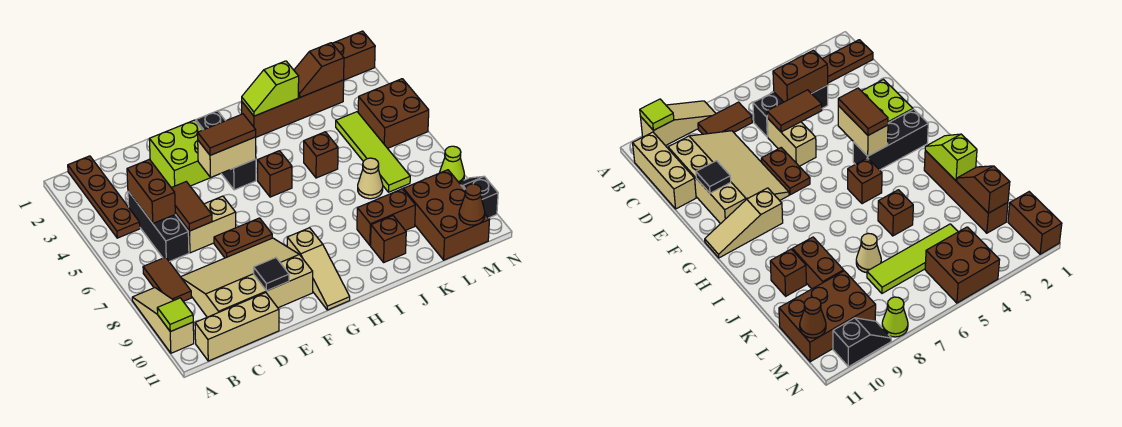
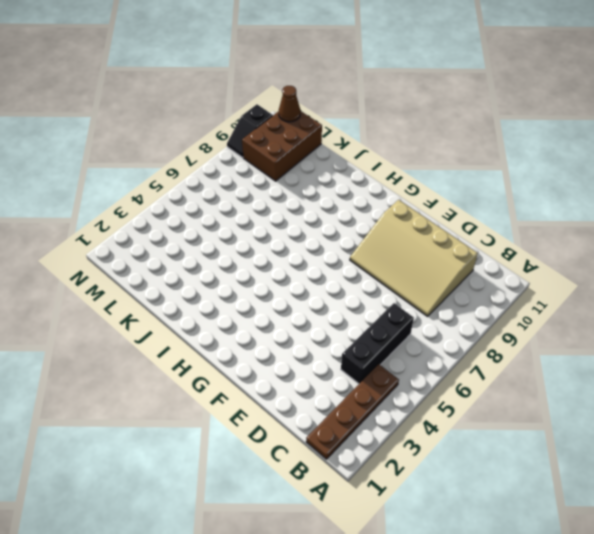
none -> tan 1x3 slope [132,288,194,353]
none -> brown 1x2 tile [143,257,191,301]
none -> tan 1x3 brick [195,293,279,361]
none -> tan 1x2 brick [177,196,236,253]

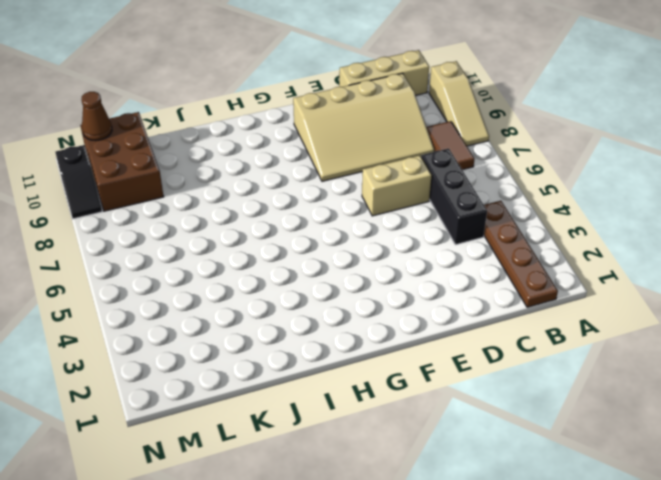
none -> lime 2x2 brick [149,120,210,188]
none -> brown 1x2 plate [214,218,272,258]
none -> black 1x3 brick [196,111,256,190]
none -> tan 1x3 slope [287,228,350,310]

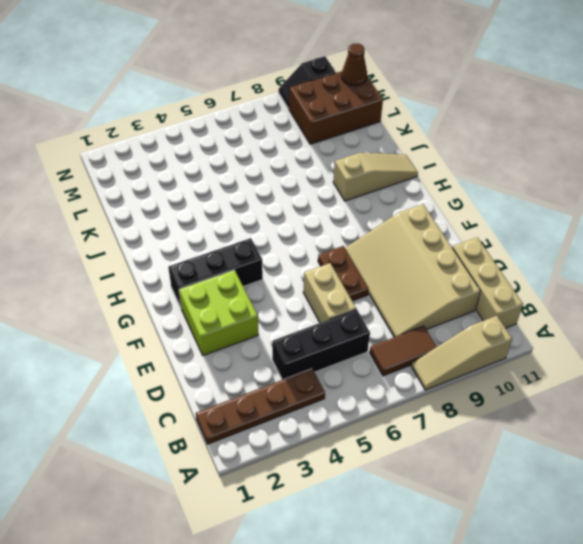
tan 1x3 slope [333,153,418,201] -> tan 1x3 slope moved to [287,228,350,310]
none -> brown 1x1 brick [258,151,292,197]
none -> brown 1x4 brick [242,80,344,137]
none -> brown 1x1 brick [304,132,338,178]
none -> brown 1x2 brick [357,189,415,245]

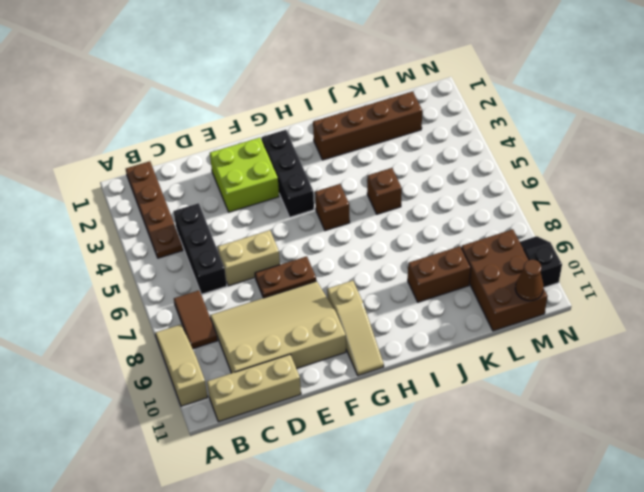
none -> brown 1x1 brick [371,216,406,262]
none -> tan 1x1 cone [358,158,383,199]
none -> lime 1x4 tile [336,112,410,192]
none -> brown 1x2 brick [332,31,375,80]

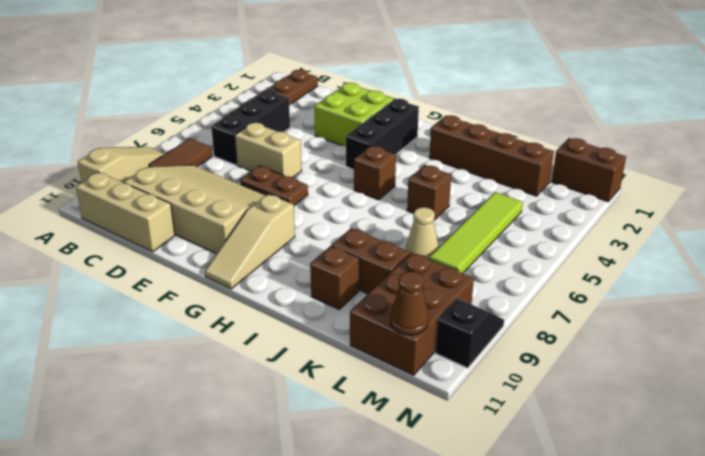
none -> brown 2x2 brick [358,79,429,148]
none -> lime 1x1 cone [440,146,464,182]
none -> lime 1x1 tile [157,298,193,332]
none -> brown 1x2 brick [127,159,175,223]

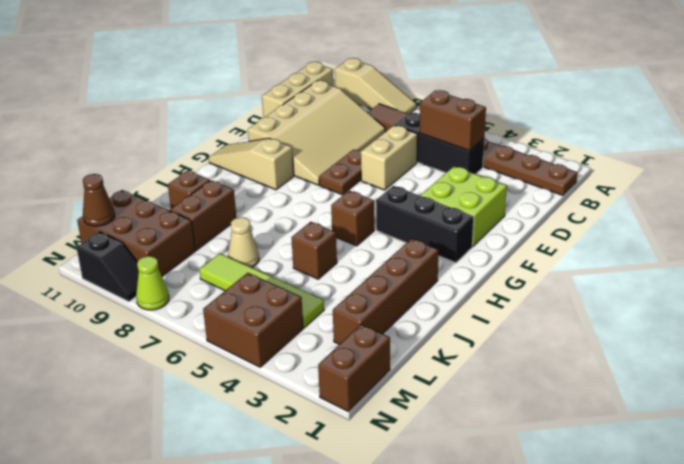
none -> lime 1x1 tile [157,298,193,332]
none -> brown 1x2 tile [172,182,212,231]
none -> black 1x1 tile [254,258,289,291]
none -> tan 1x2 brick [198,137,256,178]

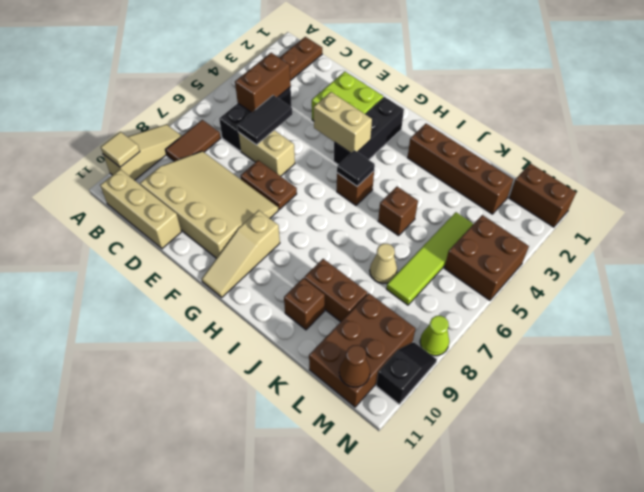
tan 1x1 tile [101,132,140,167] -> lime 1x1 tile [157,298,193,332]
black 1x2 tile [237,95,292,145] -> brown 1x2 tile [172,182,212,231]
black 1x1 tile [337,150,375,186] -> black 1x1 tile moved to [254,258,289,291]
none -> lime 1x2 slope [242,61,299,116]
none -> brown 1x2 slope [294,43,344,98]
none -> brown 1x2 tile [198,114,256,155]

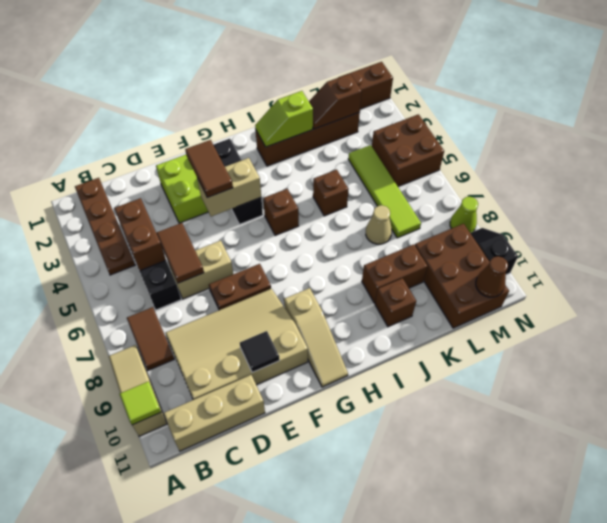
brown 1x2 tile [185,140,233,198] -> brown 1x2 tile turned to [198,114,256,155]

